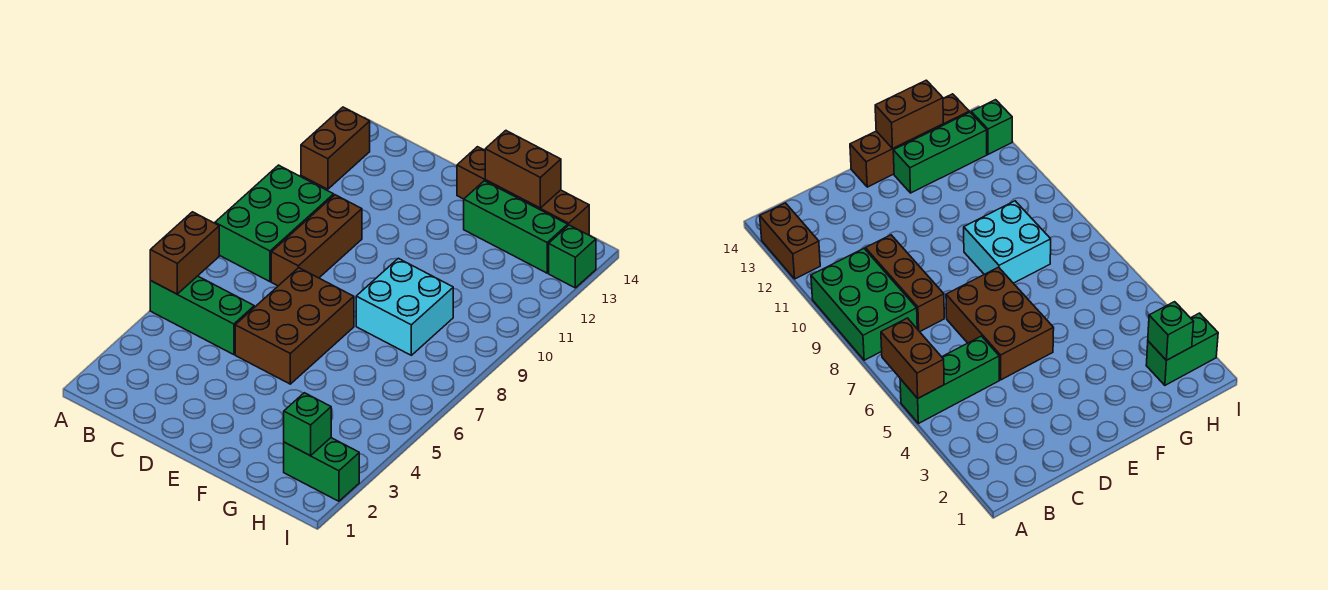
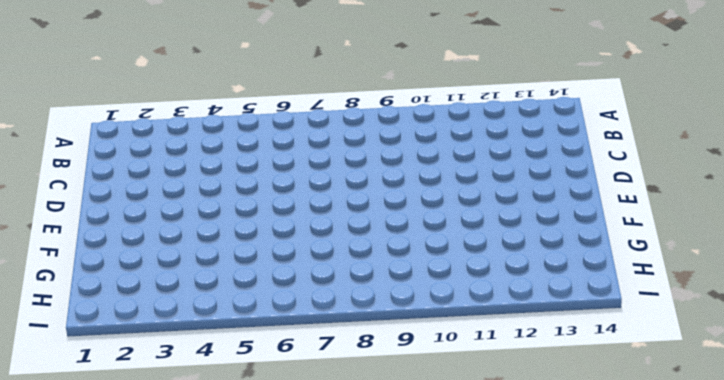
none -> green 1x3 brick [150,276,254,355]
none -> green 2x3 brick [215,165,334,282]
none -> brown 1x2 brick [301,107,370,189]

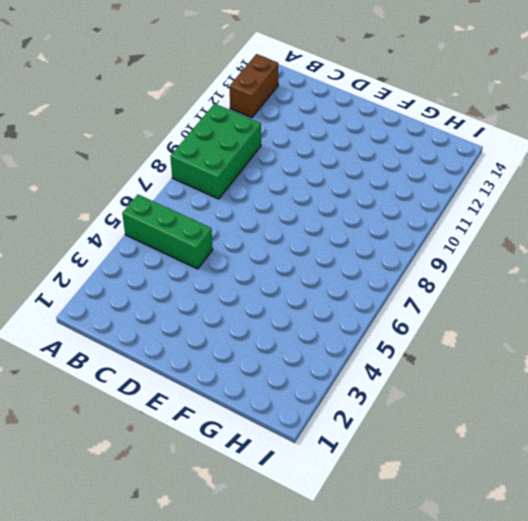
none -> brown 1x3 brick [271,195,362,286]
none -> brown 2x3 brick [235,268,354,384]
none -> brown 1x4 brick [457,147,589,235]

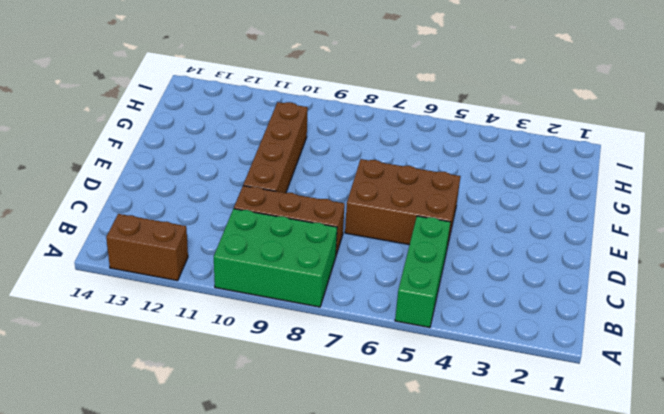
brown 1x4 brick [243,102,308,193] -> brown 1x4 brick moved to [457,147,589,235]
none -> cyan 2x2 brick [356,258,453,355]
none -> green 1x3 brick [464,181,568,273]
none -> green 1x2 brick [284,438,359,501]

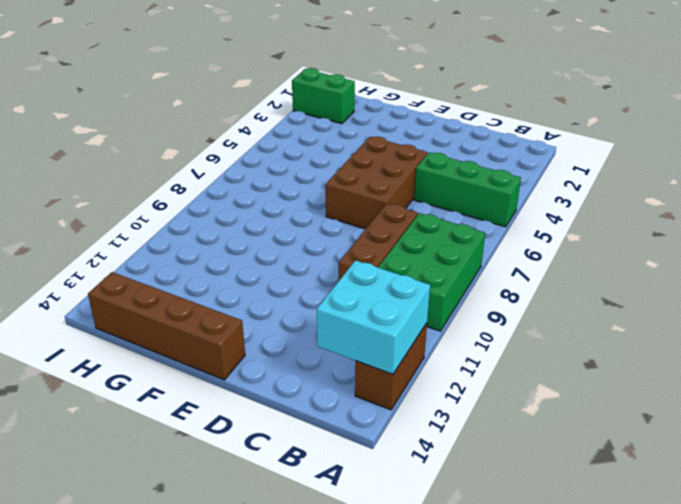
cyan 2x2 brick [317,260,430,374] -> cyan 2x2 brick moved to [356,258,453,355]
none -> green 1x3 brick [464,181,568,273]
none -> green 1x1 brick [549,225,596,288]
none -> brown 1x2 brick [150,212,219,294]

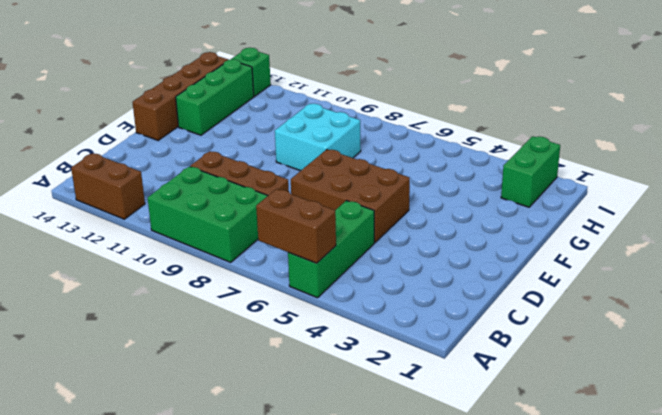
none -> brown 1x2 brick [485,131,561,208]
none -> green 1x1 brick [284,393,331,456]

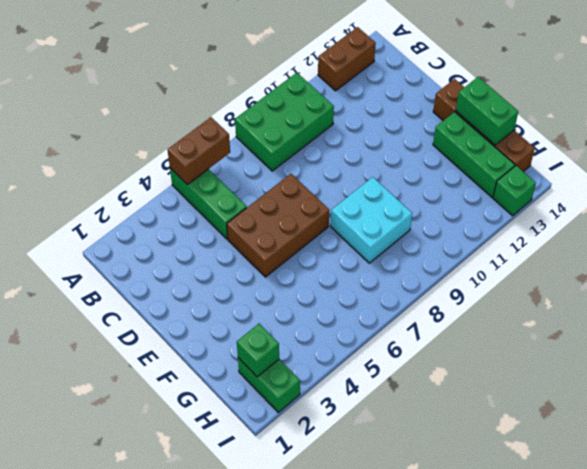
green 1x2 brick [456,77,518,145] -> brown 1x2 brick [485,131,561,208]
none -> brown 1x3 brick [271,195,362,286]

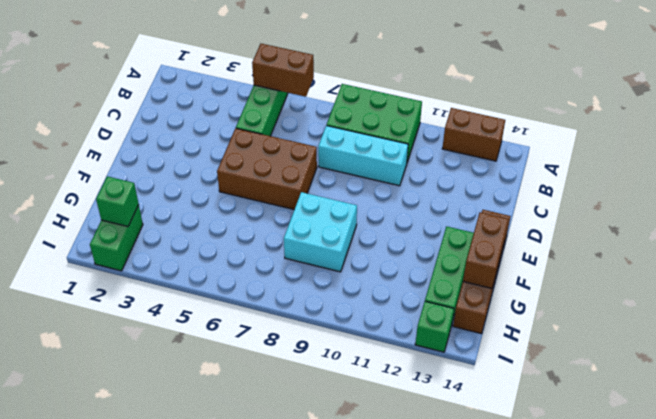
cyan 1x3 brick [318,125,408,186] -> brown 1x3 brick [271,195,362,286]

